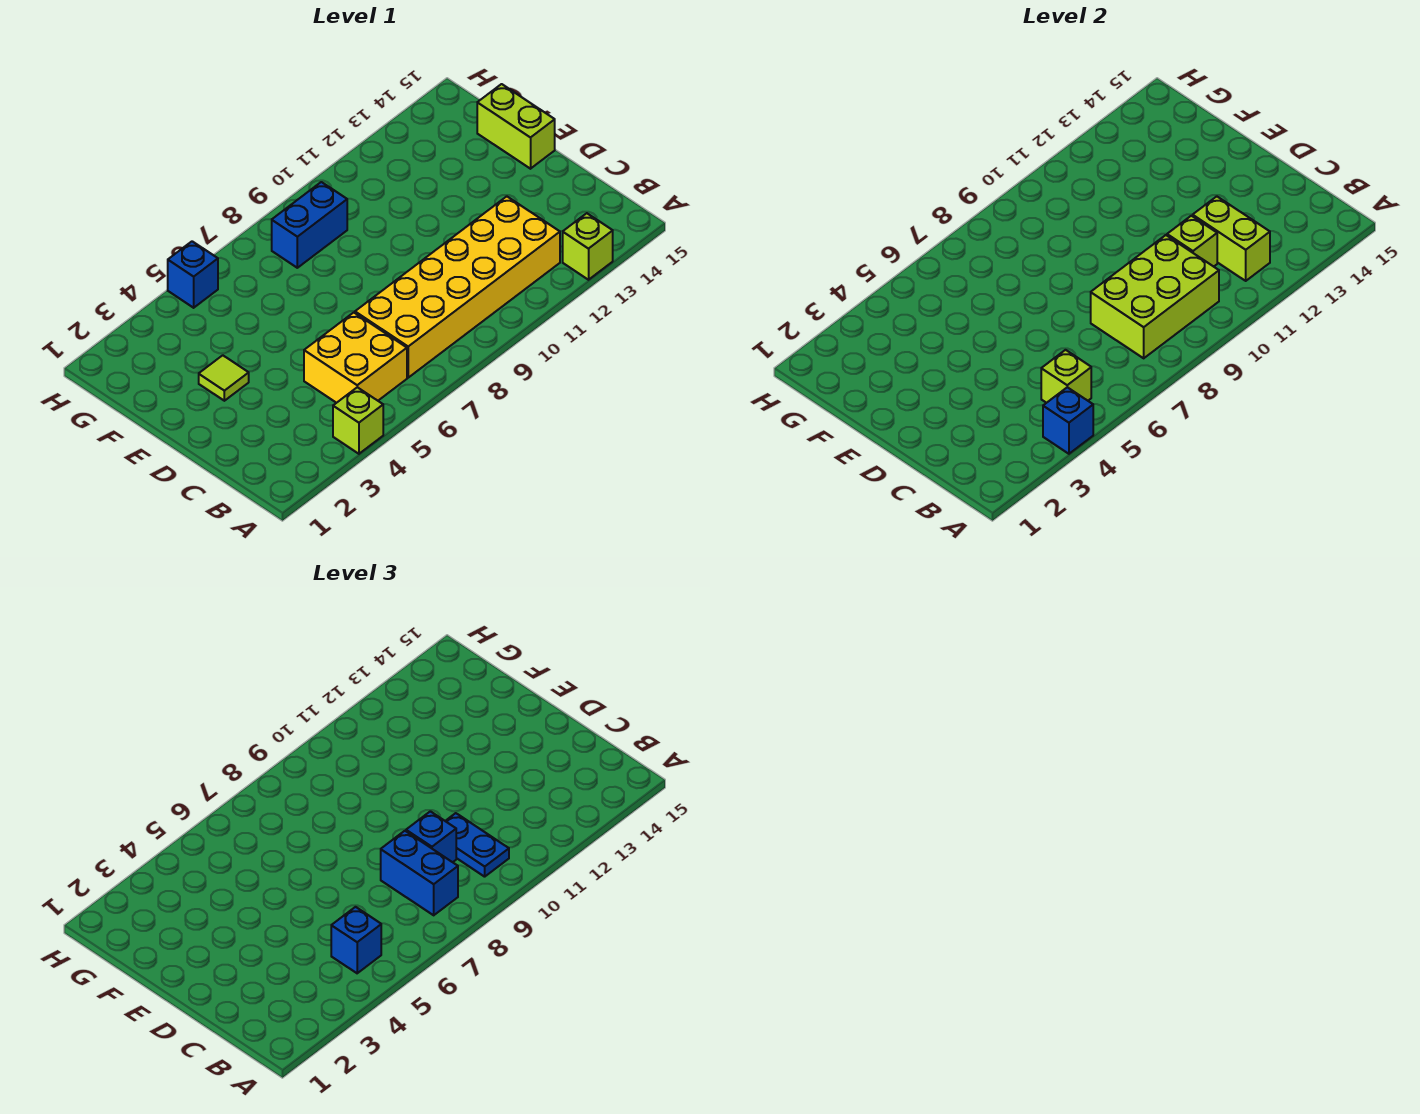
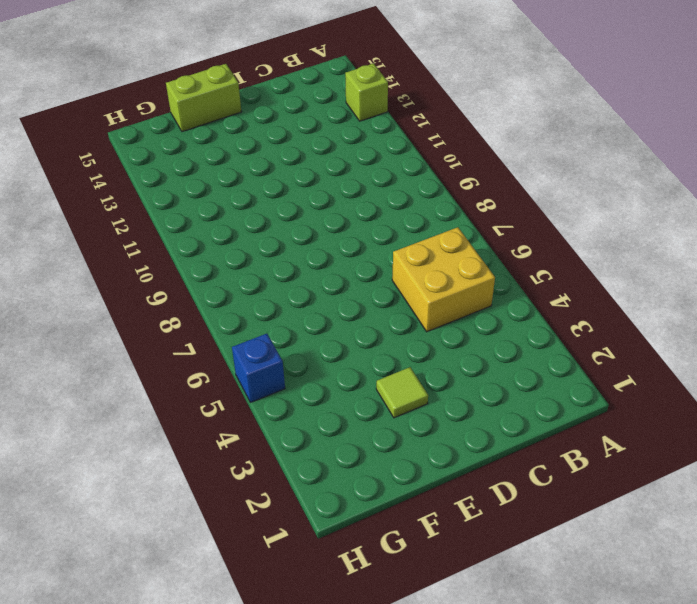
none -> lime 1x1 brick [333,387,383,454]
none -> yellow 2x6 brick [355,196,560,378]
none -> blue 1x2 brick [272,182,347,268]

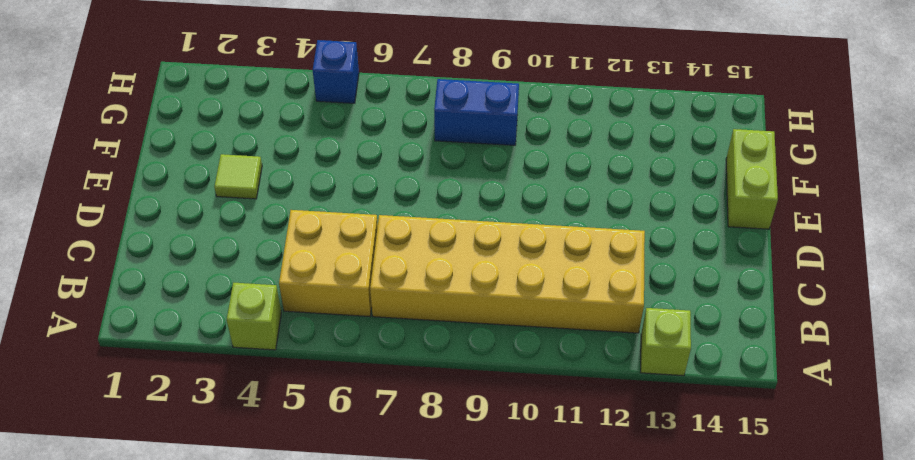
none -> blue 1x1 brick [1043,387,1093,454]
none -> lime 1x1 brick [1041,350,1091,403]
none -> lime 2x3 brick [1091,235,1219,358]

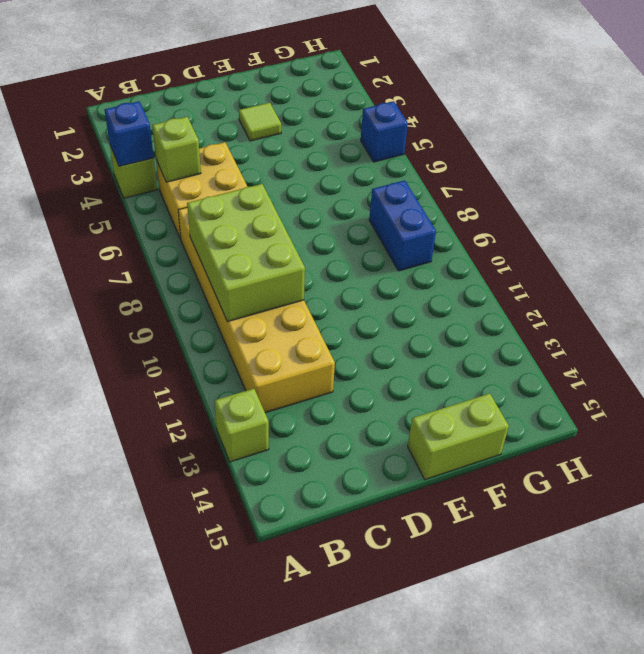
none -> lime 1x2 brick [1193,196,1270,281]
none -> lime 1x1 brick [1167,216,1217,267]
none -> blue 1x1 brick [331,907,381,973]

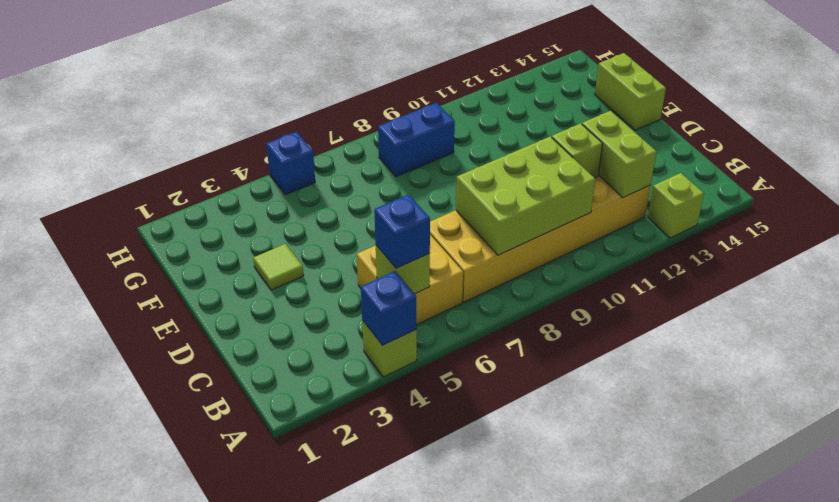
none -> blue 1x2 brick [381,831,458,915]
none -> blue 1x2 plate [446,813,509,877]
none -> blue 1x1 brick [406,811,456,862]

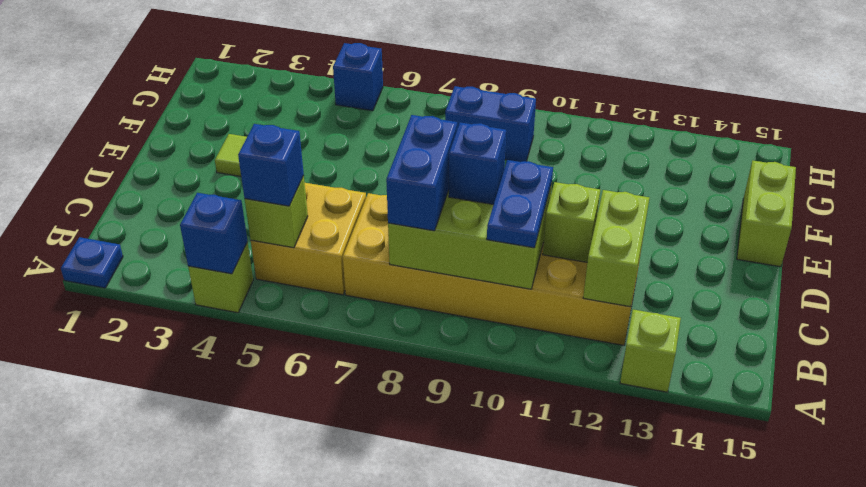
blue 1x1 plate [61,237,123,288] -> none

